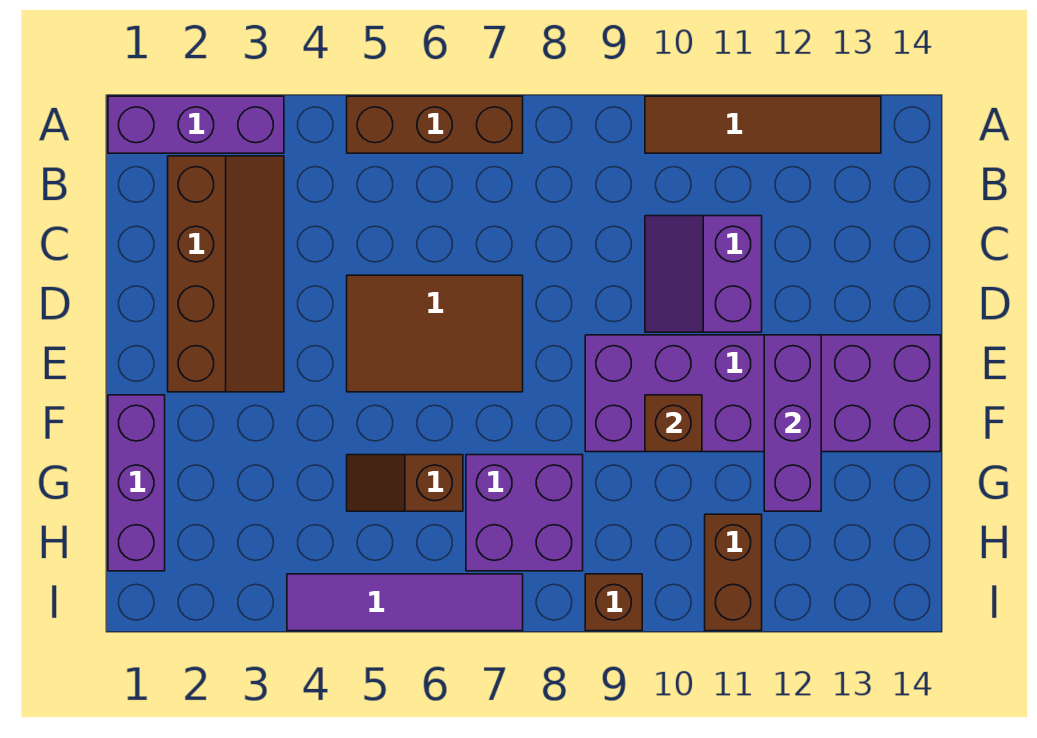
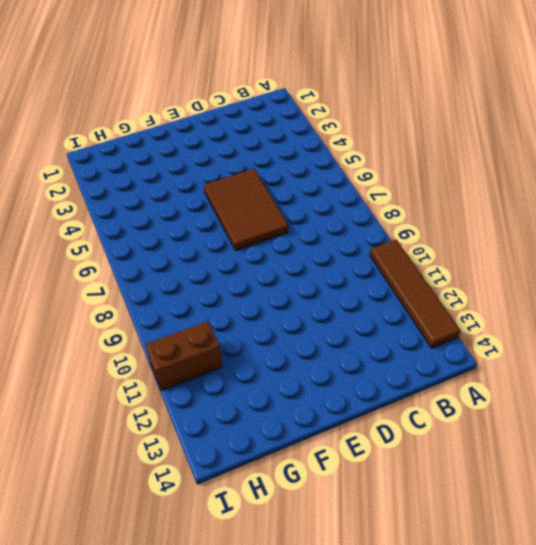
none -> purple 1x3 brick [108,96,284,153]
none -> brown 1x3 brick [347,96,523,153]
none -> brown 2x4 slope [168,156,284,392]

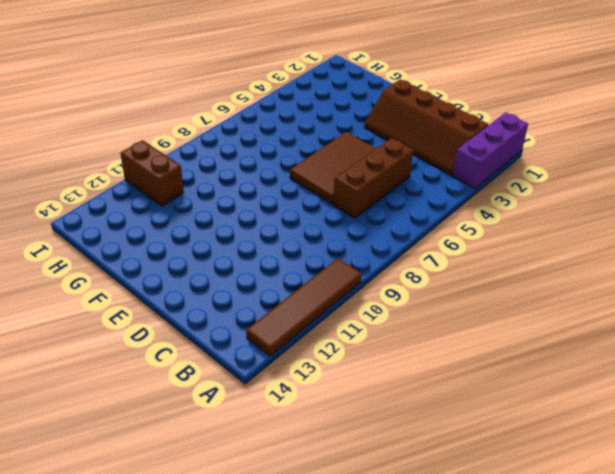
brown 1x3 brick [333,138,413,218] -> brown 1x3 brick moved to [347,96,523,153]
none -> purple 2x2 slope [645,216,762,332]
none -> purple 2x6 brick [585,335,941,452]
none -> purple 1x3 brick [108,395,165,571]

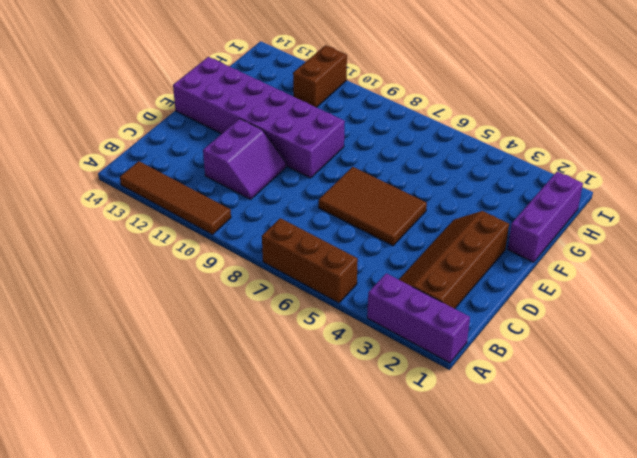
none -> brown 1x2 slope [347,455,463,511]
none -> purple 2x2 brick [466,455,583,571]
none -> purple 1x4 tile [287,574,523,631]

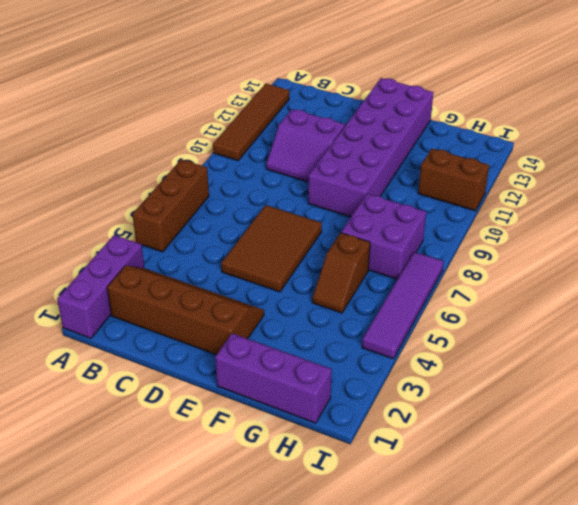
none -> brown 1x1 brick [585,574,642,631]
none -> purple 1x3 brick [764,335,821,511]
none -> brown 1x1 brick [645,395,702,452]

